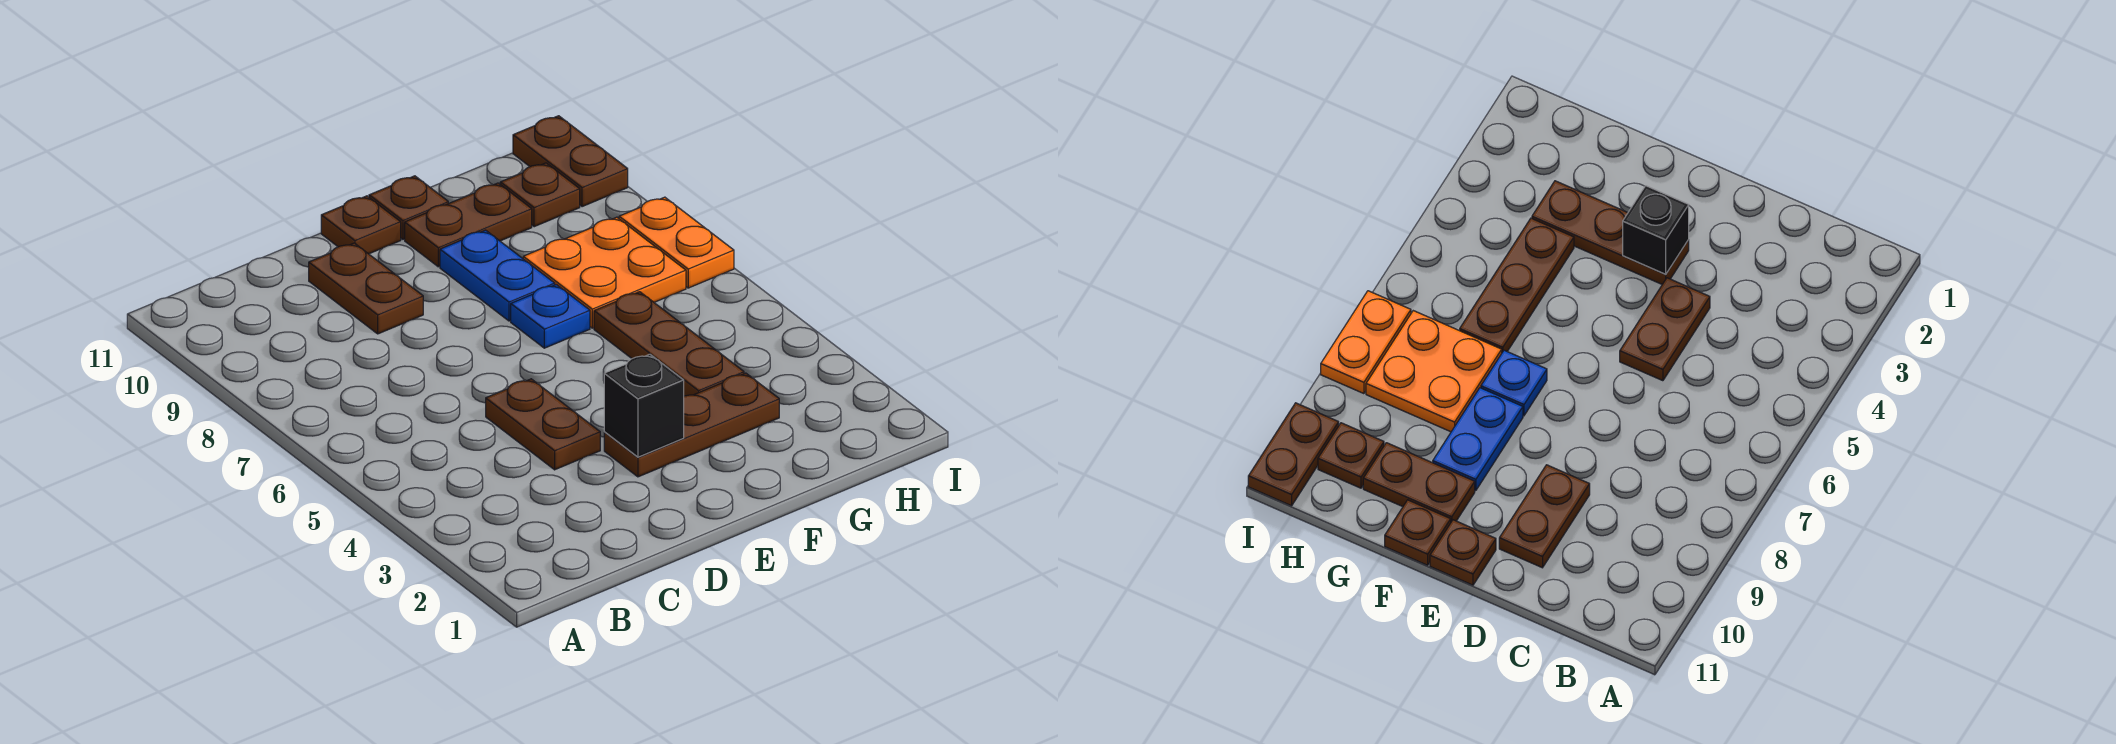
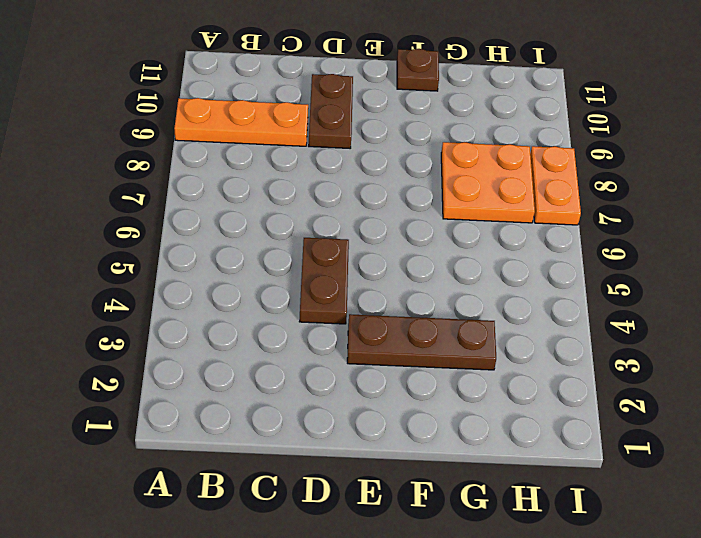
orange 1x3 plate [174,98,308,146] -> none
none -> brown 1x1 plate [321,196,401,254]
none -> blue 1x1 plate [511,285,590,348]
none -> blue 1x2 plate [440,230,555,321]

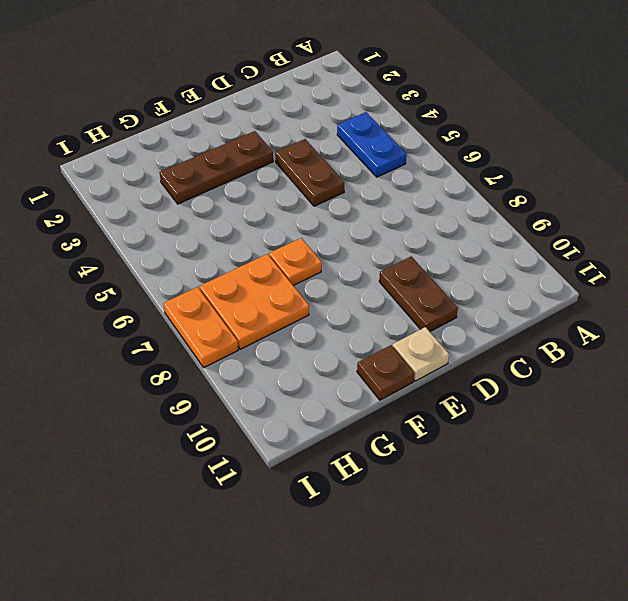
blue 1x2 plate [337,112,406,177] -> blue 1x2 plate moved to [440,230,555,321]
tan 1x1 plate [393,327,449,381] -> brown 1x1 plate [321,196,401,254]
orange 1x1 plate [269,238,322,286] -> blue 1x1 plate [511,285,590,348]
none -> brown 1x2 plate [405,183,532,267]
none -> brown 1x3 plate [594,292,744,396]
none -> brown 1x1 plate [500,163,580,227]

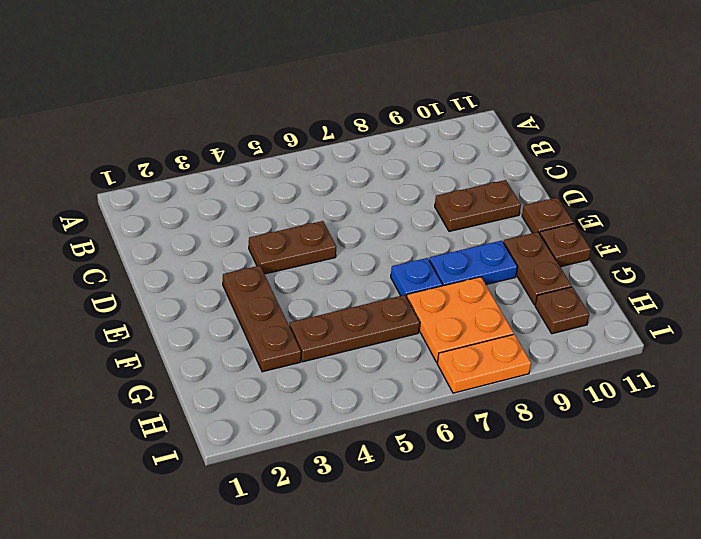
none -> brown 1x2 plate [513,116,628,207]
none -> black 1x1 brick [604,354,684,457]

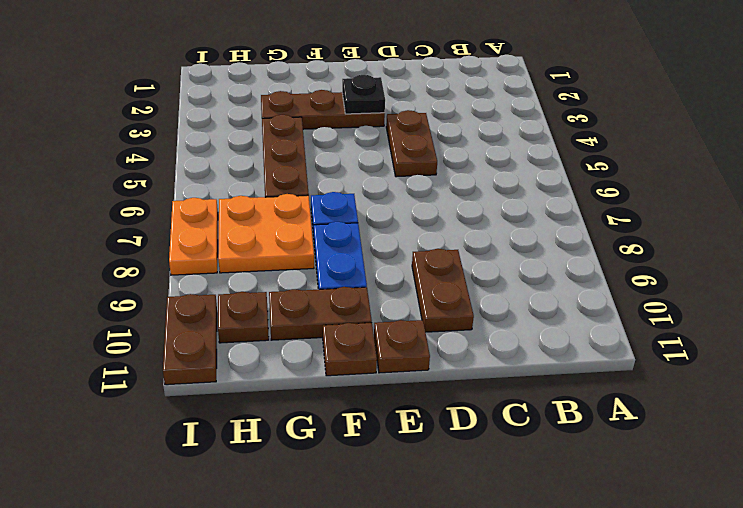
black 1x1 plate [342,75,385,114] -> black 1x1 brick [604,354,684,457]

